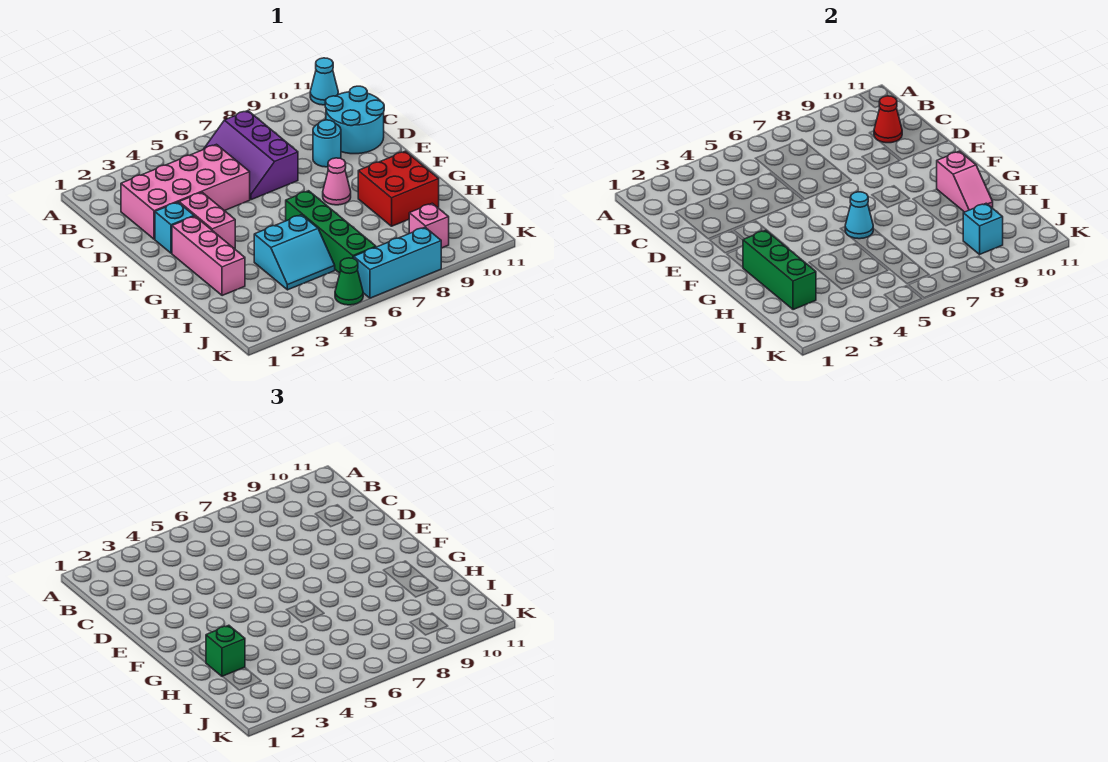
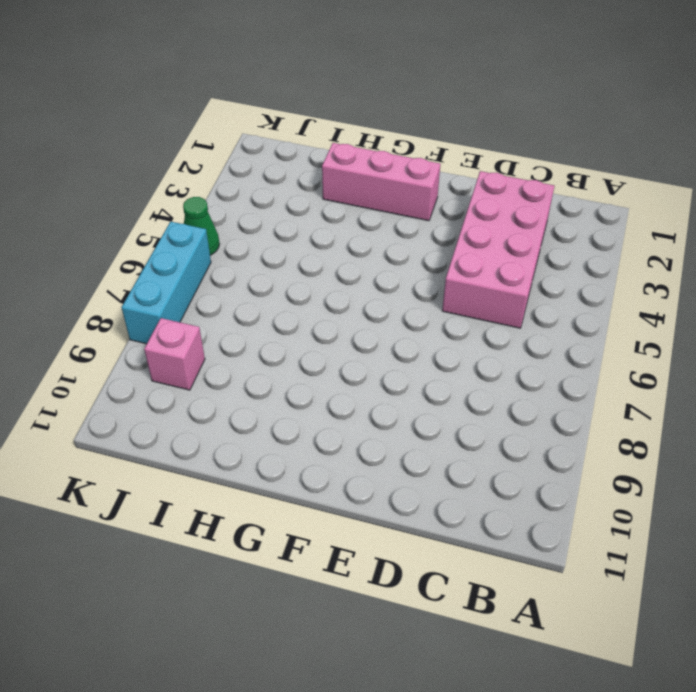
none -> cyan 1x1 cone [310,58,338,105]
none -> purple 2x3 slope [204,111,298,200]
none -> cyan 2x2 round brick [325,86,384,154]

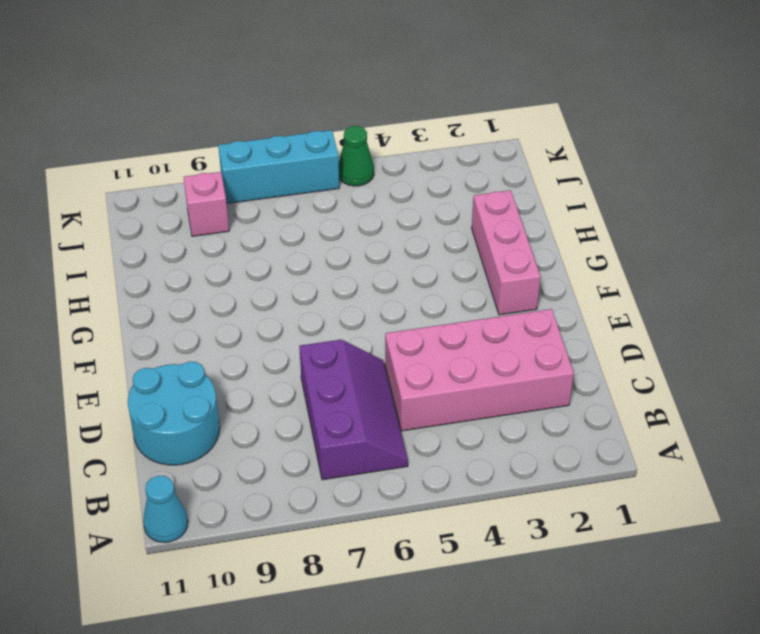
none -> cyan 1x1 round brick [313,120,341,167]
none -> cyan 1x1 brick [155,202,194,253]
none -> pink 1x2 brick [179,192,235,249]

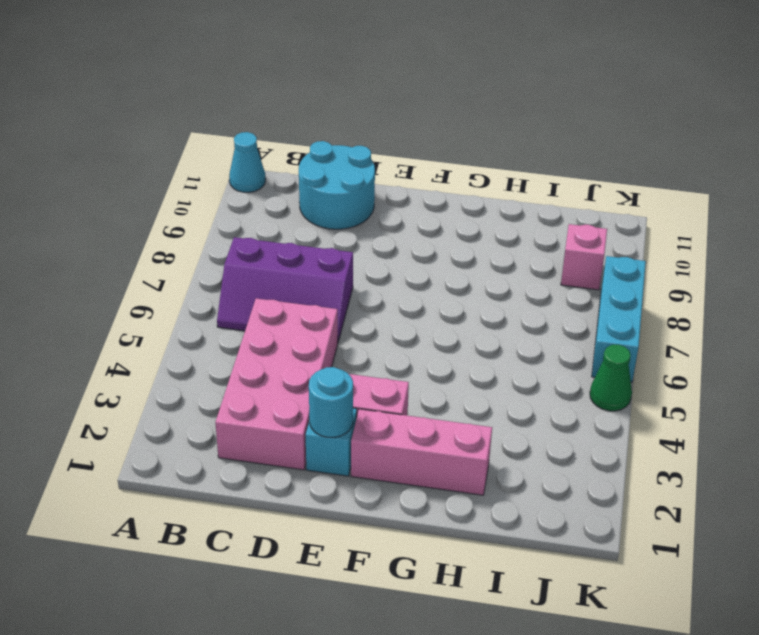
cyan 1x1 round brick [309,367,353,437] -> cyan 1x1 round brick moved to [313,120,341,167]
none -> pink 1x1 cone [323,158,351,205]
none -> green 1x4 brick [286,191,376,273]
none -> red 2x2 brick [358,151,439,226]

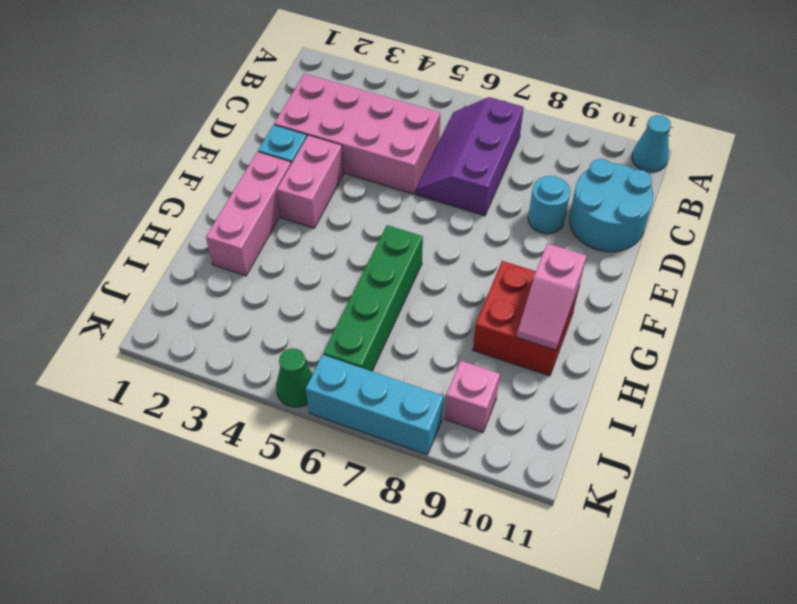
none -> pink 1x1 cone [323,158,351,205]
none -> cyan 2x2 slope [254,215,335,290]
none -> red 1x1 cone [874,96,902,143]

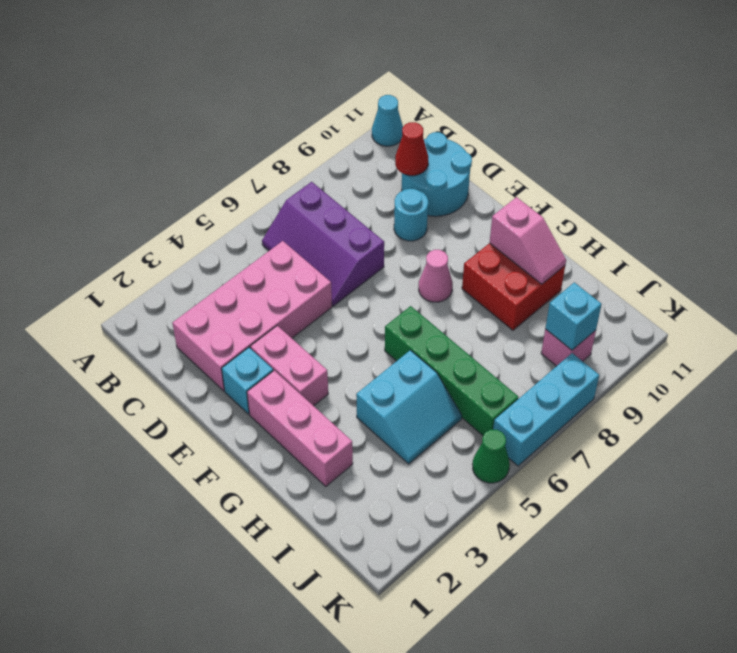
none -> green 1x3 brick [743,230,816,310]
none -> cyan 1x1 cone [845,192,873,239]
none -> green 1x1 brick [206,625,245,676]

